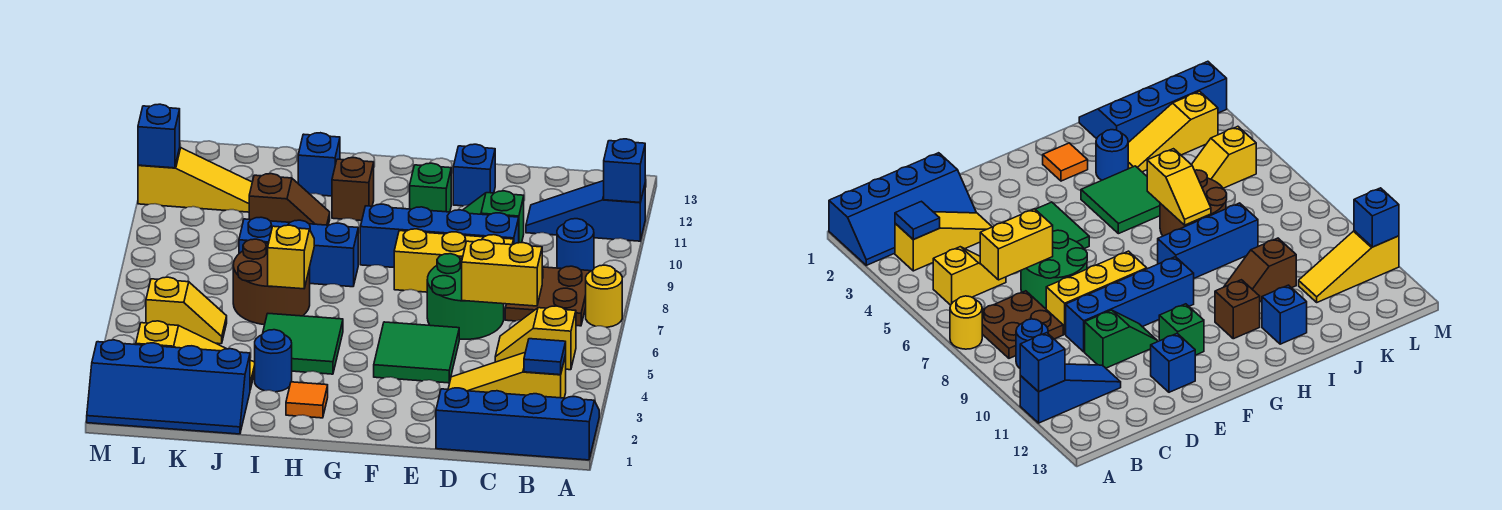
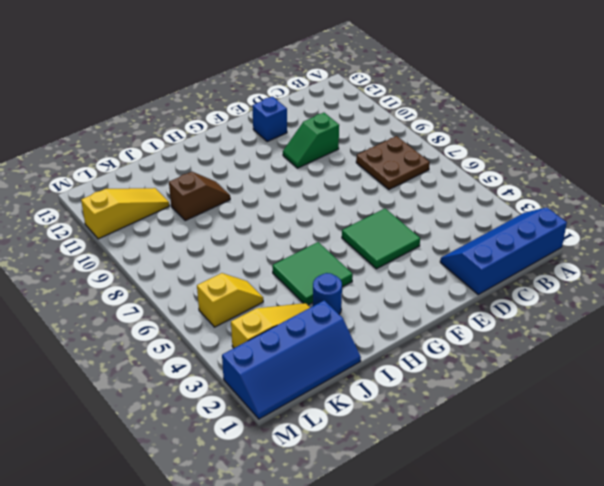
none -> yellow 1x1 round brick [586,265,622,327]
none -> blue 1x3 slope [526,181,645,241]
none -> yellow 1x3 slope [448,353,566,398]
none -> yellow 1x2 slope [495,306,576,370]

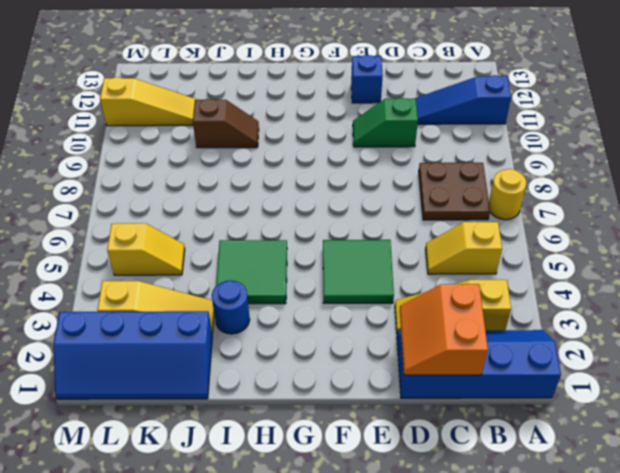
orange 2x2 slope [400,284,488,375] -> none
none -> blue 1x1 round brick [557,219,594,271]
none -> green 2x2 round brick [427,254,504,339]
none -> yellow 1x3 brick [394,229,514,292]
none -> blue 1x4 brick [360,204,519,267]

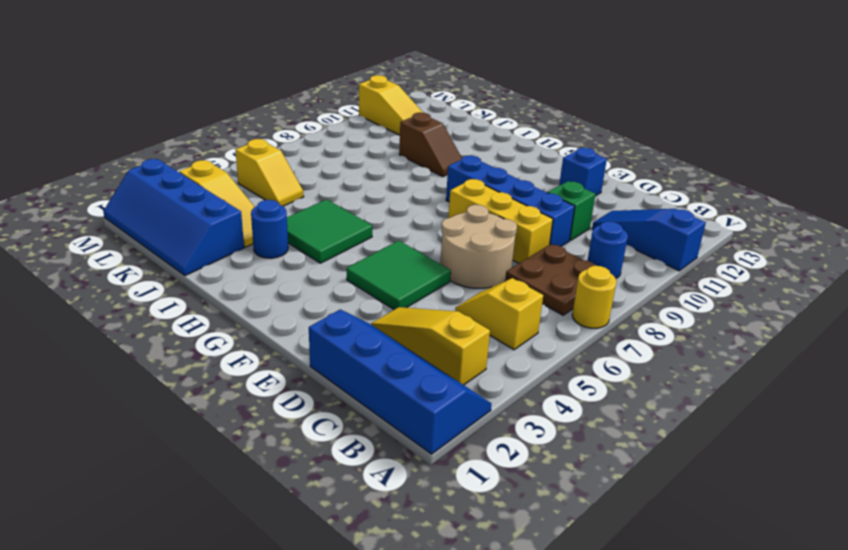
tan 2x2 round brick [440,205,517,288] -> green 2x2 round brick [427,254,504,339]
none -> green 1x1 brick [410,163,451,212]
none -> orange 1x1 tile [286,382,328,418]
none -> blue 1x3 brick [239,217,358,287]
none -> brown 1x1 brick [332,158,374,221]

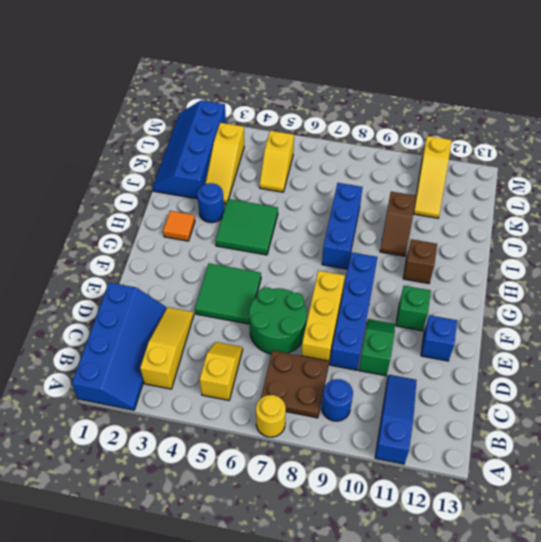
none -> brown 2x2 round brick [233,239,310,325]
none -> blue 1x1 brick [298,133,340,196]
none -> blue 1x1 brick [604,139,645,202]
none -> blue 1x1 tile [524,339,566,375]

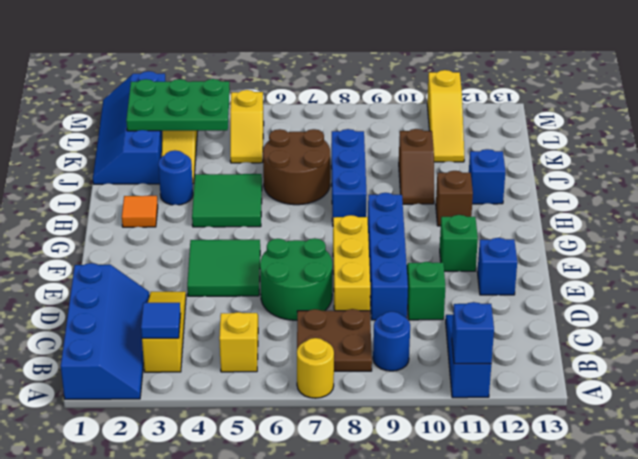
green 2x3 plate [126,79,230,131] -> none
none -> yellow 1x2 brick [462,240,542,306]
none -> yellow 1x2 slope [268,225,314,289]
none -> blue 1x1 brick [138,104,180,168]

